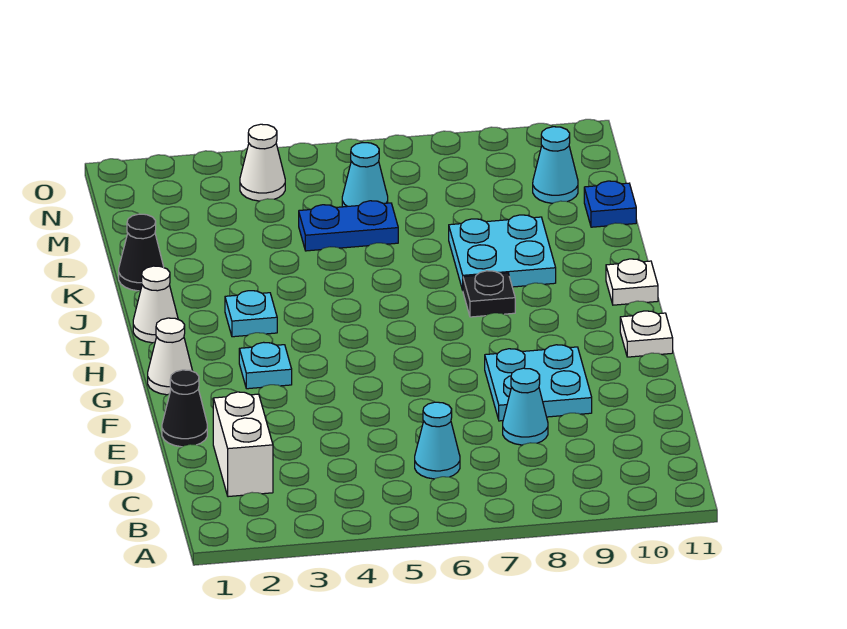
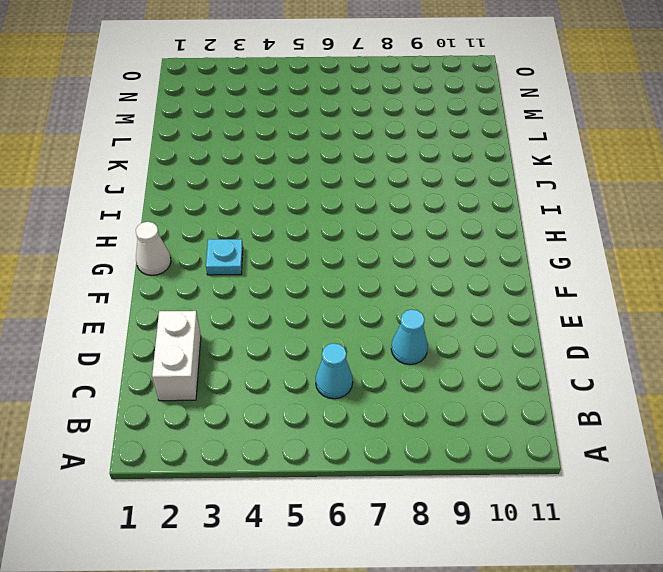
none -> black 1x1 cone [162,370,207,447]
none -> cyan 2x2 plate [485,345,592,421]
none -> white 1x1 plate [620,311,673,357]

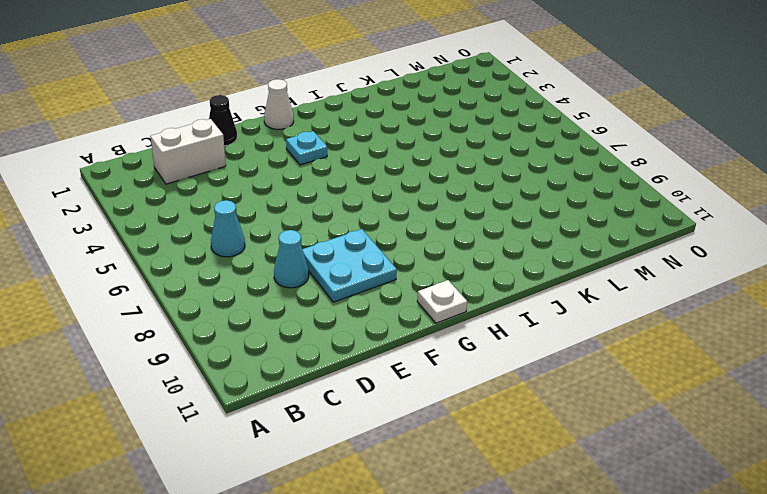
none -> white 1x1 cone [133,266,178,343]
none -> cyan 1x1 plate [225,291,277,337]
none -> black 1x1 plate [463,271,515,317]

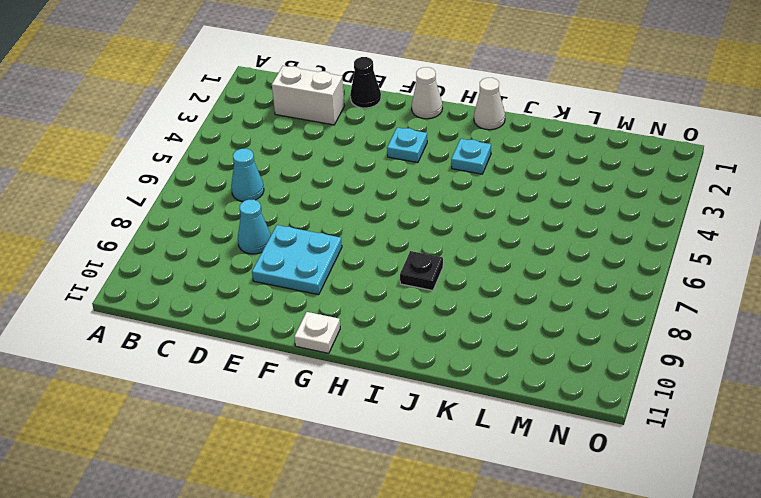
none -> white 1x1 plate [606,259,658,305]
none -> cyan 2x2 plate [449,215,556,290]
none -> black 1x1 cone [119,214,164,291]

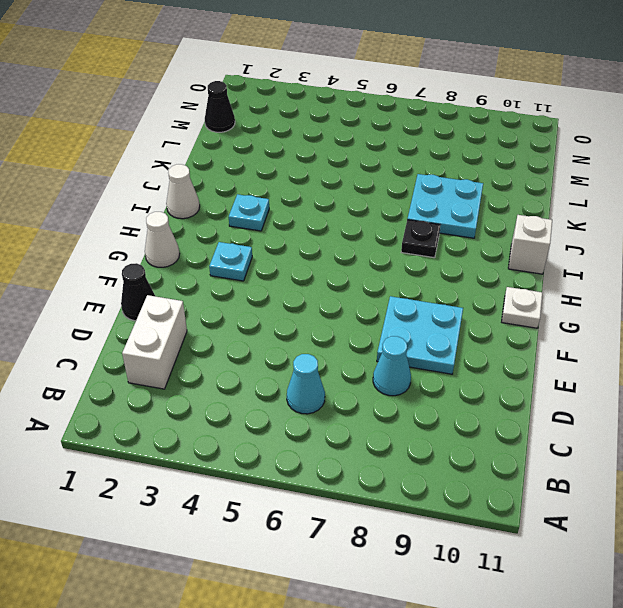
white 1x1 brick [508,215,552,274] -> white 1x1 plate [606,259,658,305]
black 1x1 cone [205,81,235,132] -> black 1x1 cone moved to [119,214,164,291]
none -> blue 1x2 plate [299,201,398,251]
none -> blue 1x1 plate [584,181,636,227]
none -> cyan 1x1 cone [342,143,388,207]

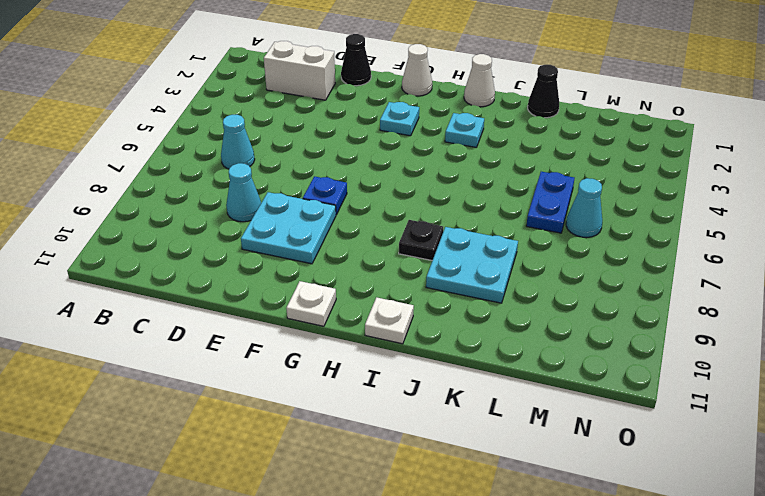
blue 1x1 plate [303,177,347,215] -> blue 1x1 plate moved to [584,181,636,227]
none -> cyan 1x1 cone [533,127,578,203]
none -> white 1x1 cone [240,124,285,201]

